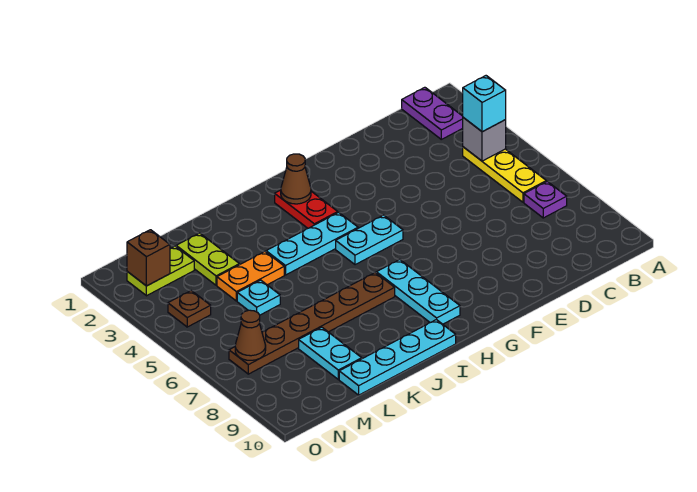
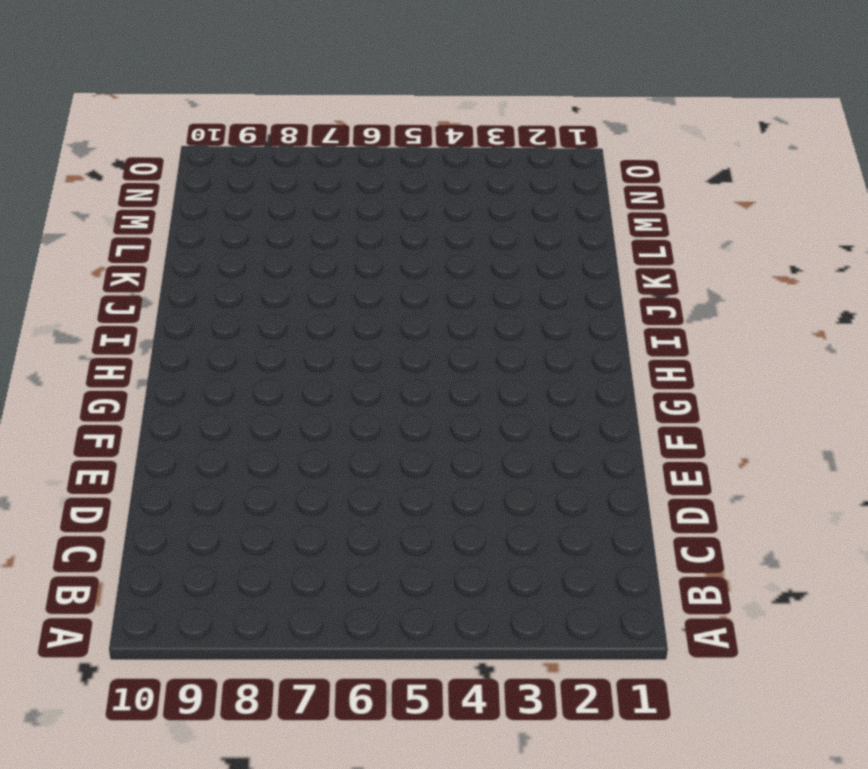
none -> purple 1x2 plate [402,87,463,139]
none -> yellow 1x3 plate [463,147,546,202]
none -> purple 1x1 plate [524,181,567,218]

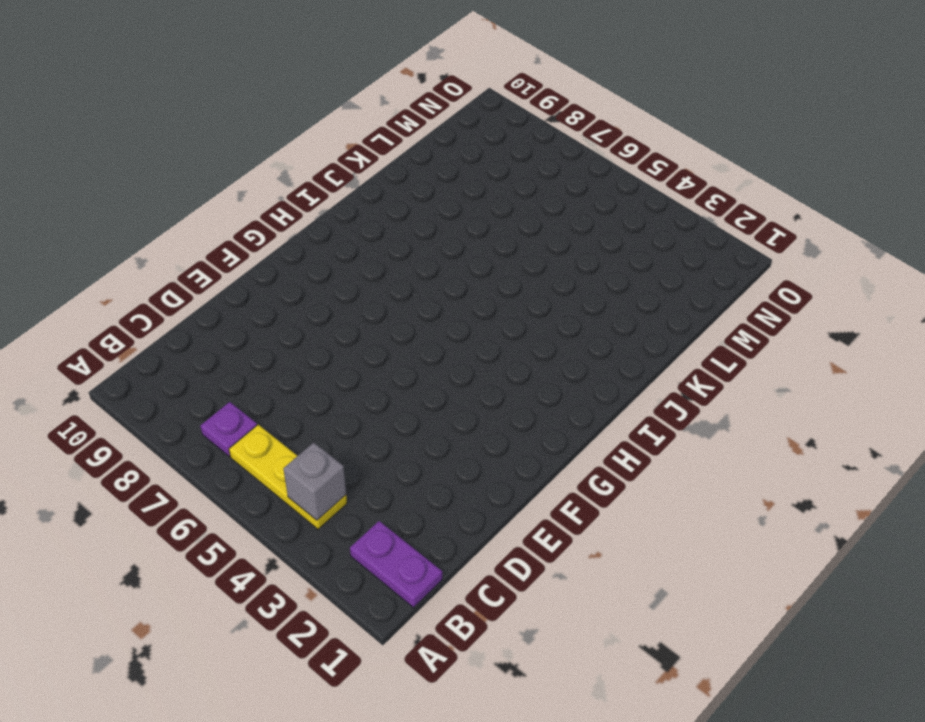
none -> cyan 1x2 plate [336,215,403,265]
none -> red 1x2 plate [275,190,338,228]
none -> cyan 1x3 plate [266,212,358,275]

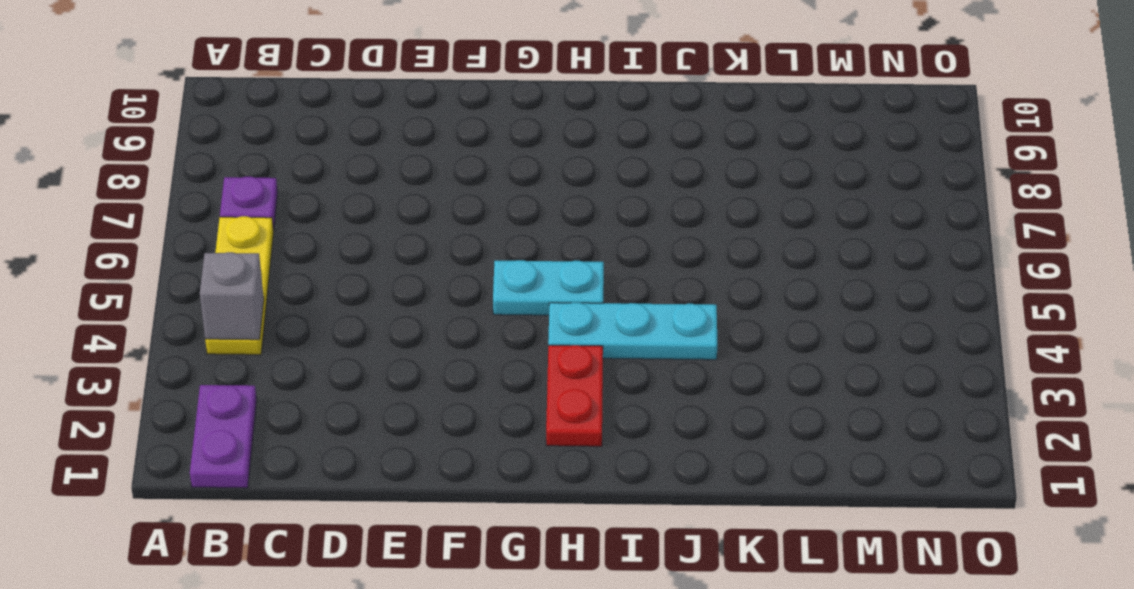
none -> cyan 1x3 plate [376,260,460,324]
none -> brown 1x6 plate [229,273,395,374]
none -> cyan 1x4 plate [339,320,456,395]

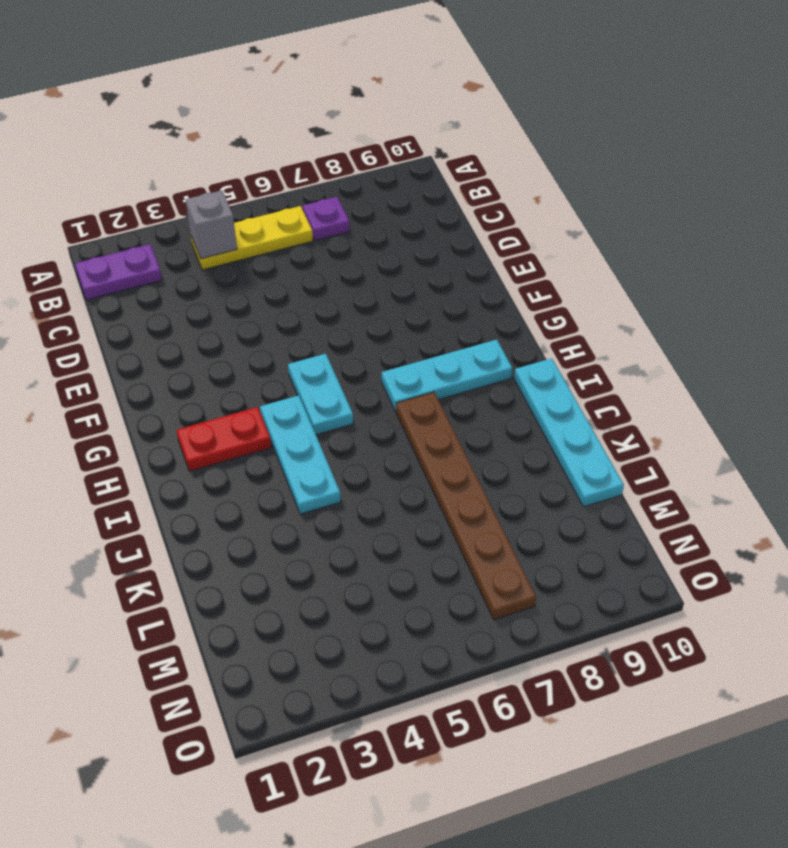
none -> orange 1x2 plate [217,252,284,301]
none -> lime 1x2 plate [176,233,239,285]
none -> cyan 1x1 plate [237,280,280,315]

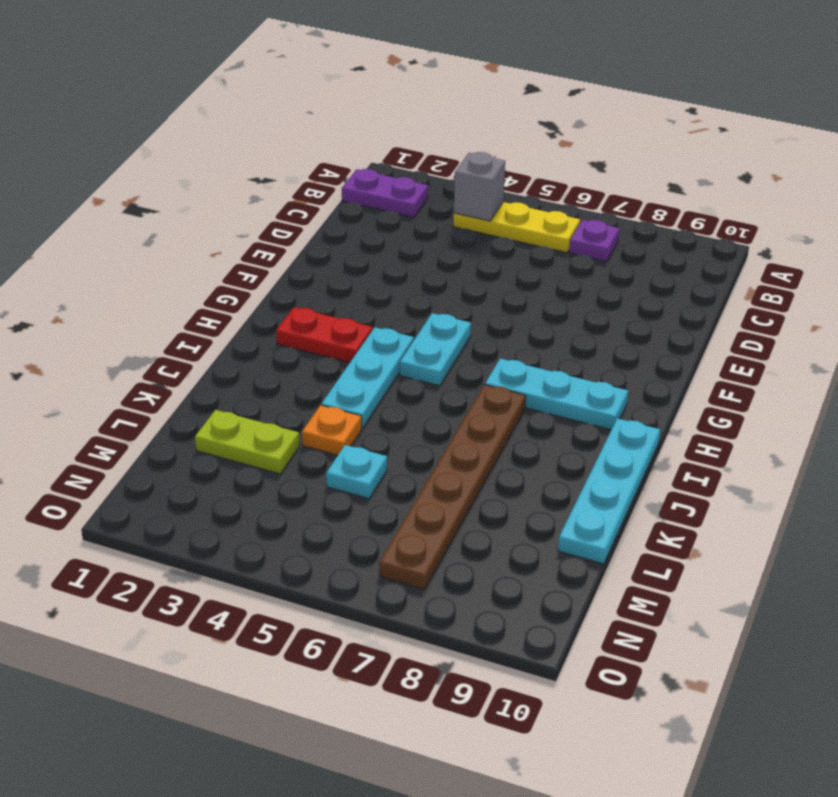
orange 1x1 plate [302,405,362,455] -> orange 1x2 plate [217,252,284,301]
none -> cyan 1x2 plate [299,327,362,379]
none -> lime 1x2 plate [127,246,194,296]
none -> brown 1x1 plate [168,291,211,327]

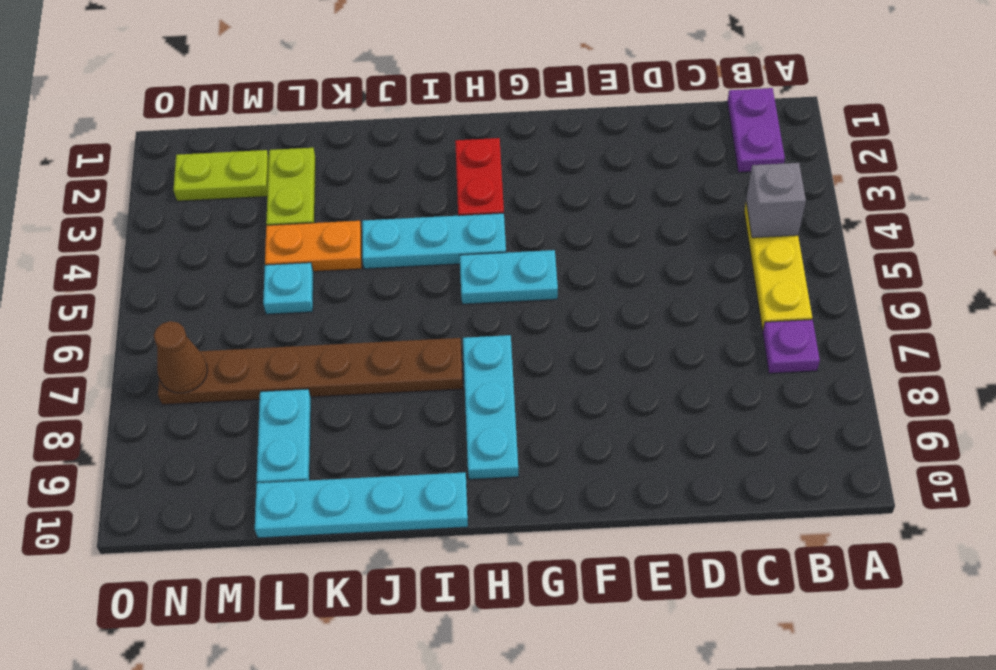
none -> brown 1x1 plate [168,291,211,327]
none -> brown 1x1 cone [281,154,311,204]
none -> brown 1x1 brick [127,230,170,286]

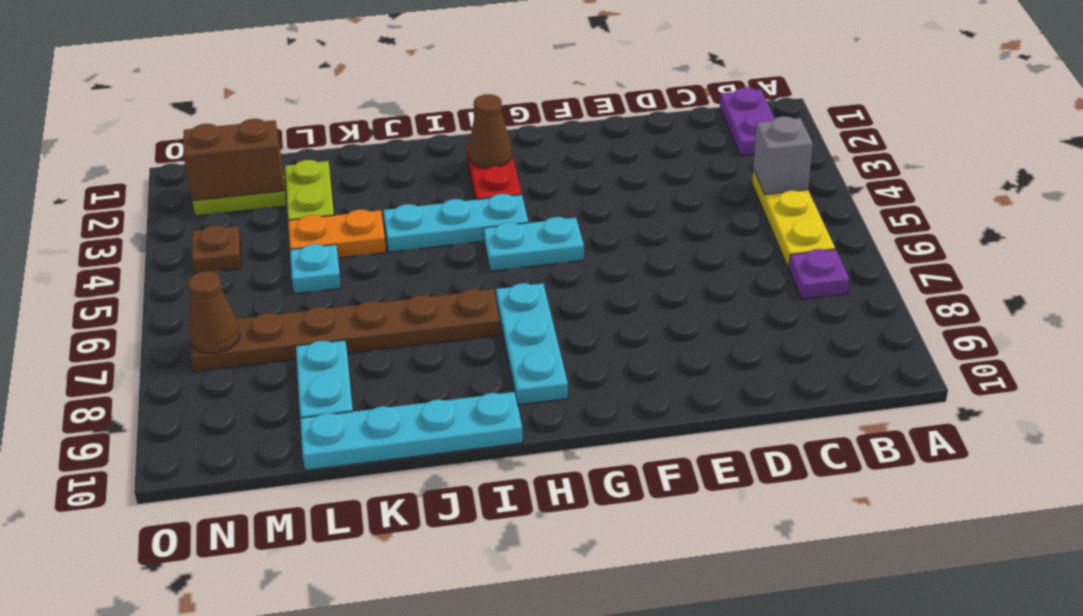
brown 1x2 brick [183,119,284,201] -> brown 1x1 brick [127,230,170,286]
none -> cyan 1x1 brick [463,76,506,132]

